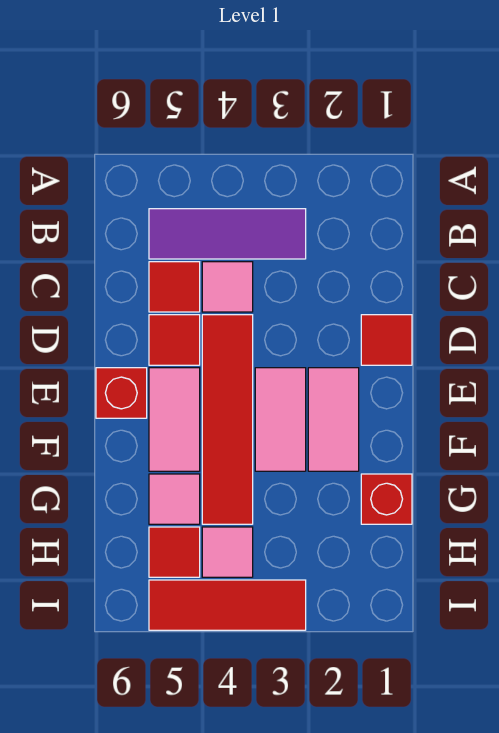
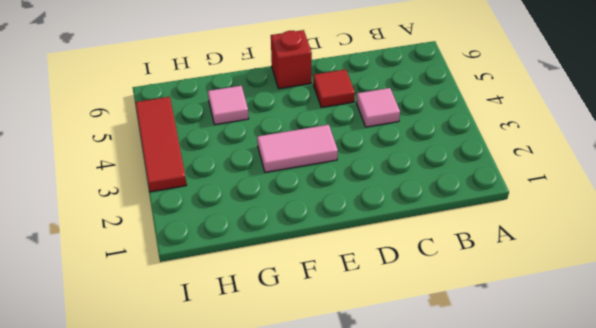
none -> purple 1x3 tile [149,209,306,259]
none -> red 1x1 tile [149,262,200,312]
none -> red 1x1 tile [361,315,412,365]

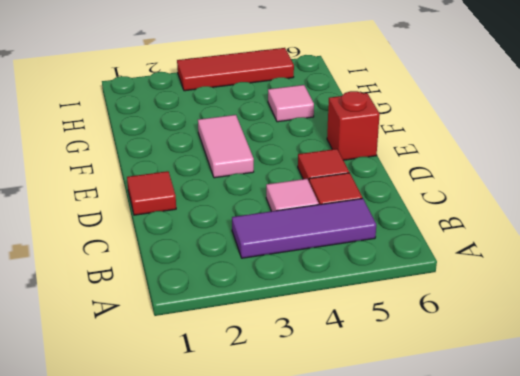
none -> red 1x4 tile [202,315,253,524]
none -> pink 1x2 tile [308,368,359,471]
none -> pink 1x2 tile [149,368,200,471]

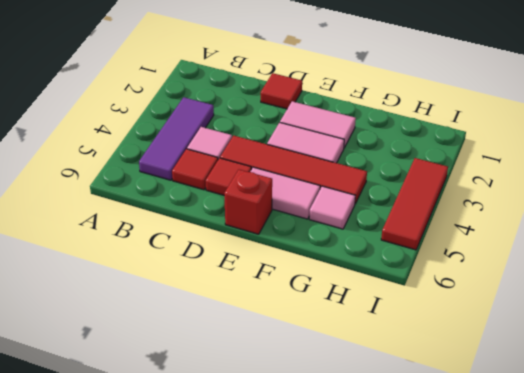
none -> red 1x1 brick [361,474,412,524]
none -> pink 1x1 tile [202,527,253,577]
none -> red 1x1 tile [149,527,200,577]

